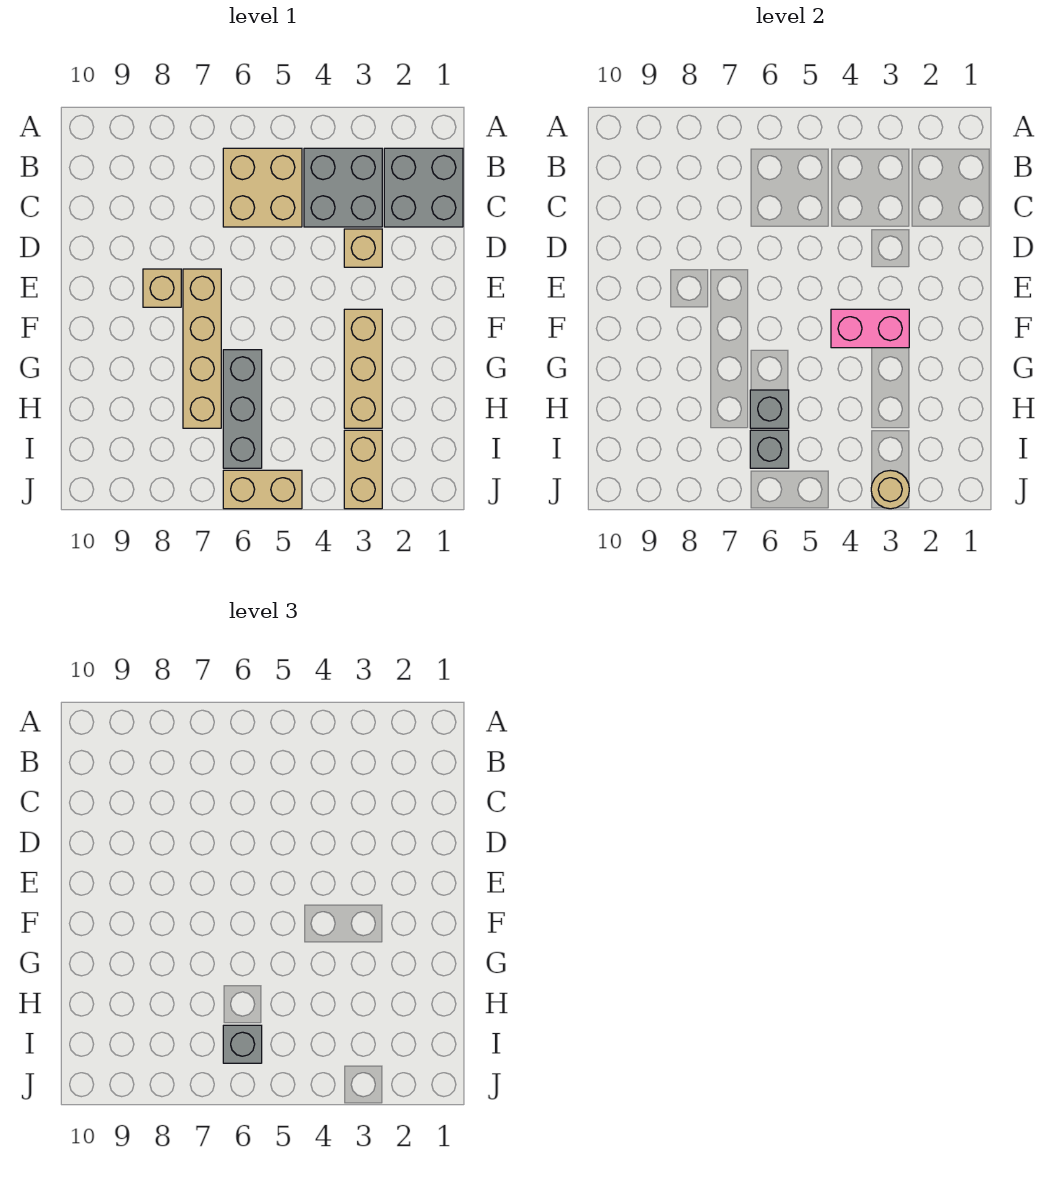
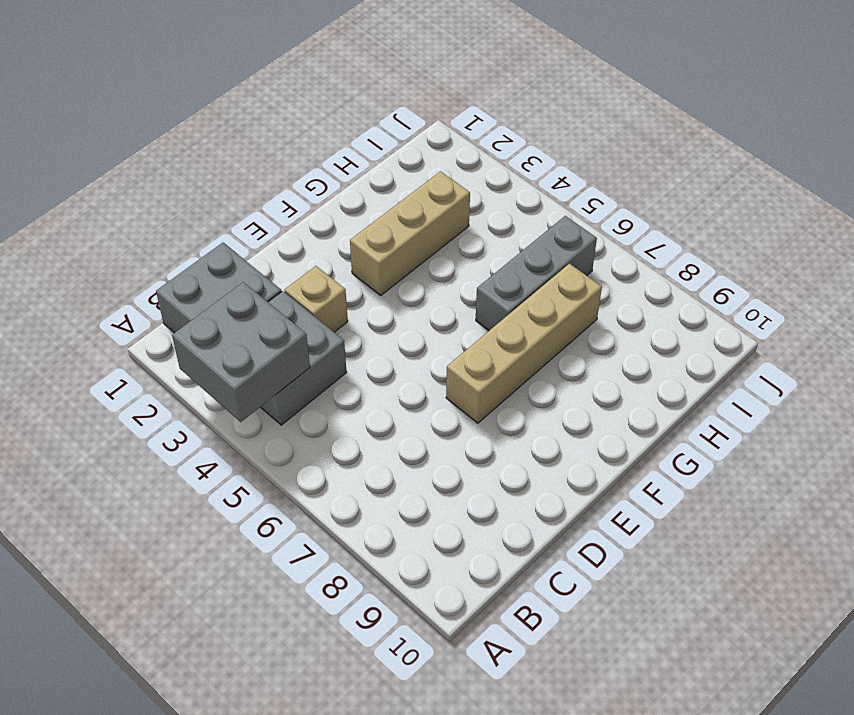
grey 2x2 brick [172,282,310,422] -> none
none -> tan 2x2 brick [223,148,302,227]
none -> tan 1x1 brick [143,269,181,307]
none -> tan 1x2 brick [344,430,382,509]

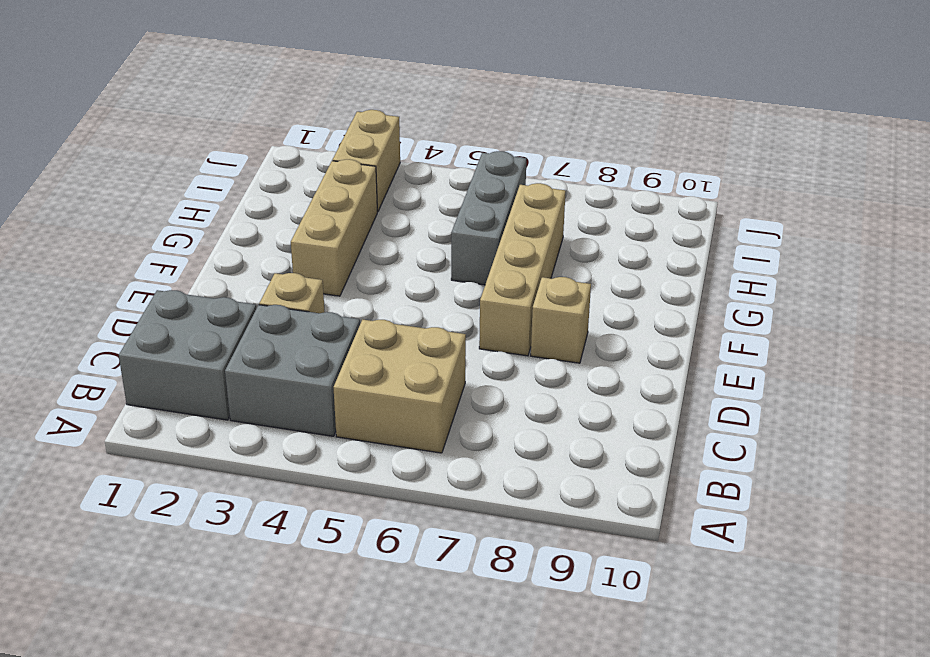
none -> tan 1x2 brick [223,470,302,509]
none -> pink 1x2 brick [831,309,909,348]
none -> grey 1x1 brick [750,390,789,428]

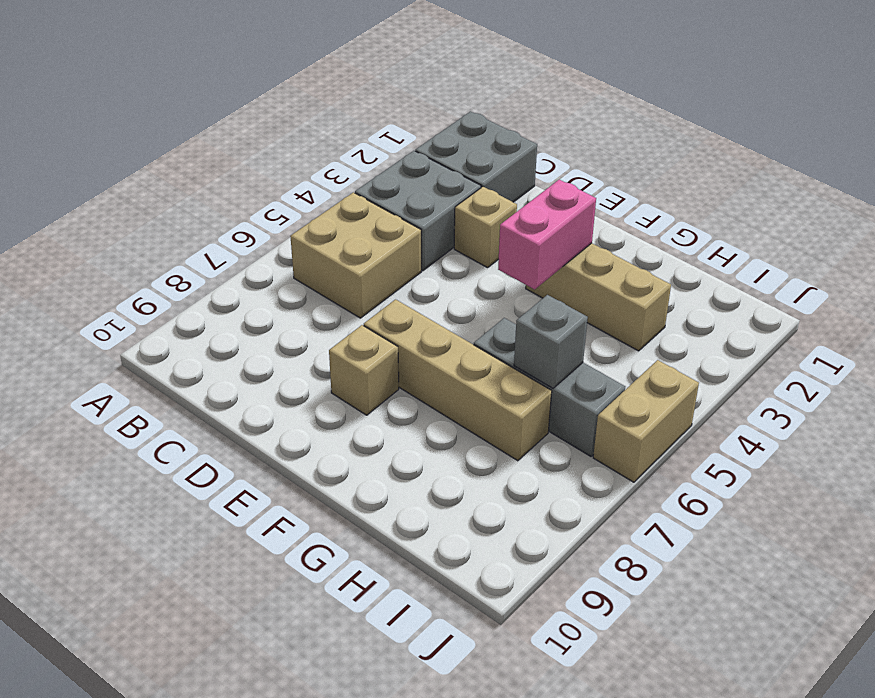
none -> tan 1x2 brick [344,430,382,509]
none -> grey 1x1 brick [750,430,789,468]
none -> tan 1x1 round brick [871,470,909,509]

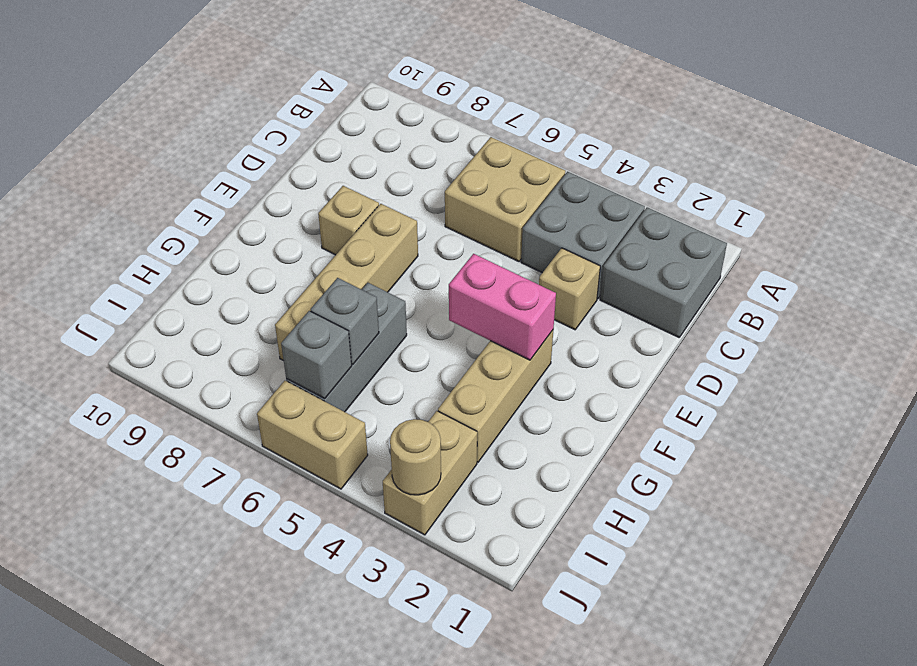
none -> grey 1x1 brick [223,1025,262,1063]

